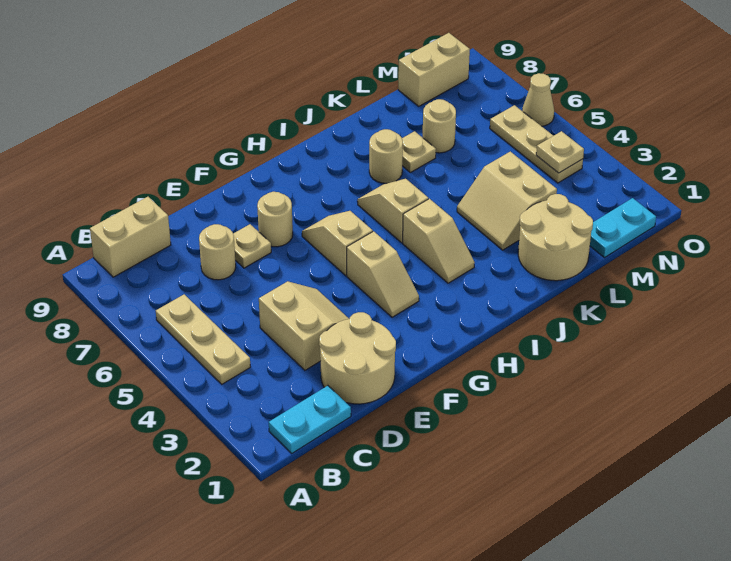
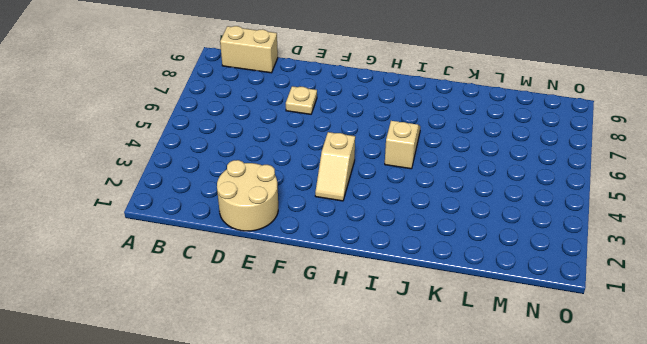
none -> cyan 1x2 plate [269,386,351,453]
none -> tan 1x3 plate [156,294,250,384]
none -> tan 2x2 slope [259,281,349,370]

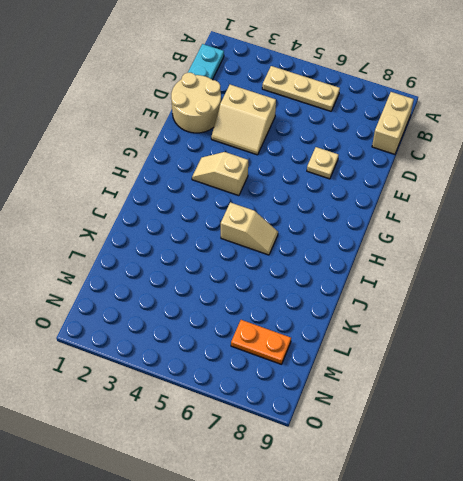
orange 1x2 plate [231,320,291,364] -> none
none -> tan 1x1 round brick [199,224,236,280]
none -> tan 1x1 round brick [257,192,293,247]
none -> tan 1x2 slope [302,211,373,276]

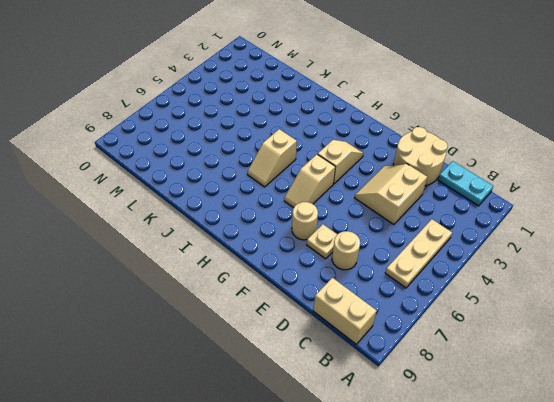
none -> tan 1x2 slope [403,199,475,283]
none -> tan 1x1 round brick [369,129,403,183]
none -> tan 2x2 round brick [518,194,593,281]

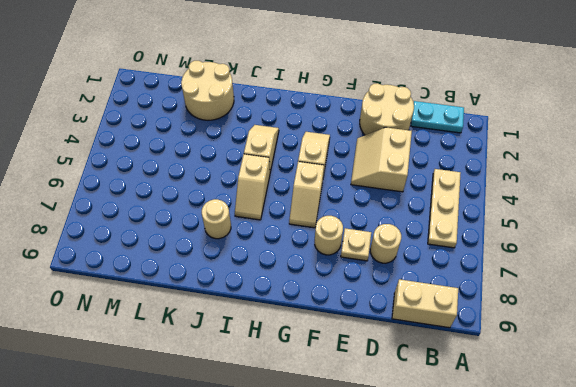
none -> tan 2x2 slope [457,151,557,250]
none -> tan 1x1 plate [402,131,436,173]
none -> tan 1x1 round brick [423,99,456,153]

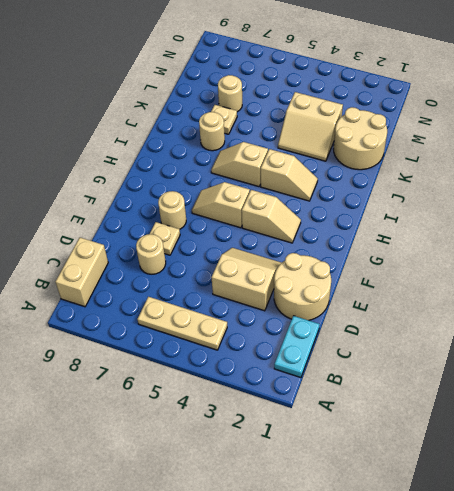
none -> cyan 1x2 plate [590,198,656,258]
none -> tan 1x2 brick [398,33,470,106]
none -> tan 1x3 plate [490,105,583,183]

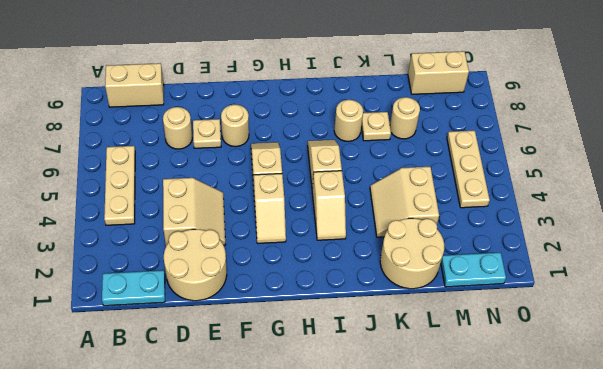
none -> tan 1x1 cone [522,73,554,126]
none -> tan 1x1 plate [536,131,584,173]

